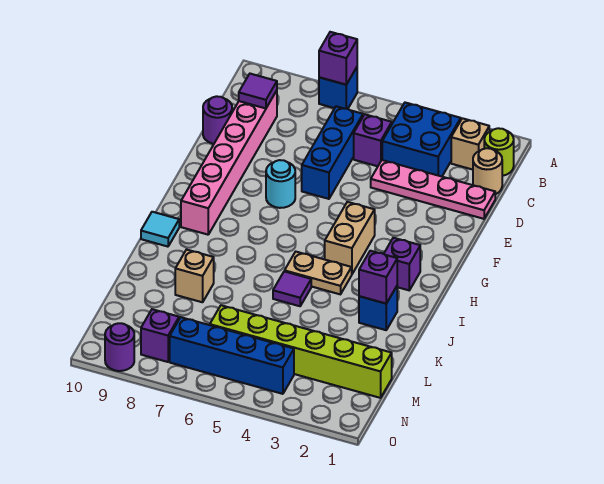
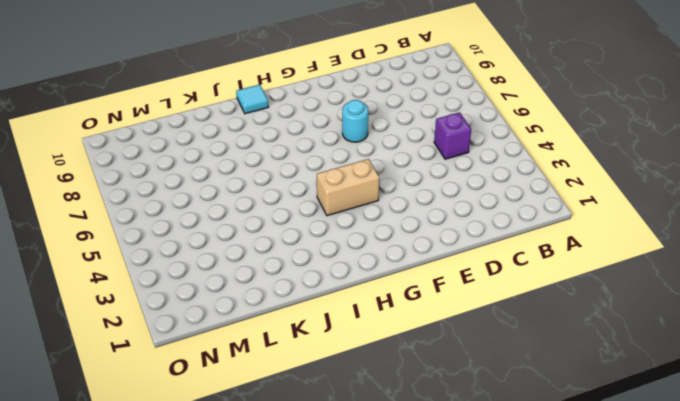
none -> blue 1x1 brick [319,67,357,109]
none -> lime 1x1 round brick [484,128,514,176]
none -> tan 1x1 brick [451,118,489,170]

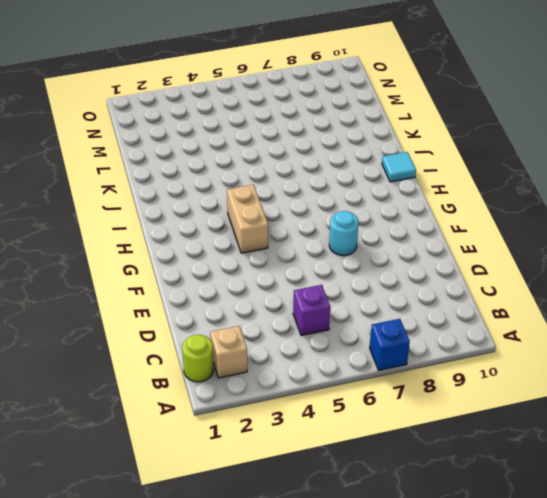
none -> blue 2x2 brick [382,103,461,177]
none -> tan 1x1 round brick [473,148,502,194]
none -> blue 1x3 brick [302,106,363,199]

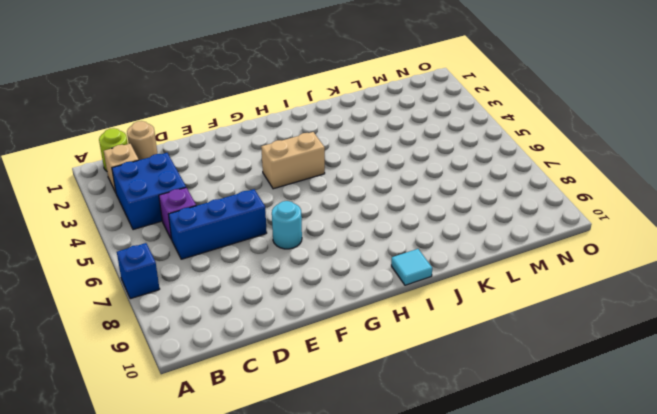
none -> pink 1x6 brick [181,90,277,235]
none -> pink 1x4 plate [371,160,495,219]
none -> purple 1x1 round brick [203,96,232,144]

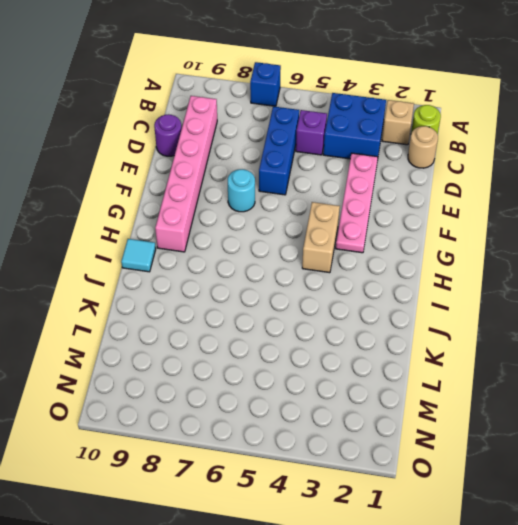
pink 1x4 plate [336,153,378,253] -> pink 1x4 plate turned to [371,160,495,219]
none -> purple 1x1 brick [384,238,420,290]
none -> tan 1x2 plate [285,252,352,294]
none -> blue 1x1 brick [359,286,397,330]

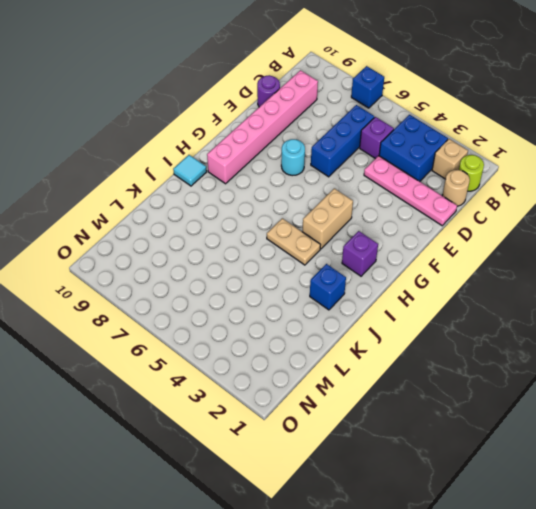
none -> purple 1x1 tile [273,271,311,306]
none -> tan 1x1 brick [175,250,214,302]
none -> lime 1x6 brick [210,305,392,398]

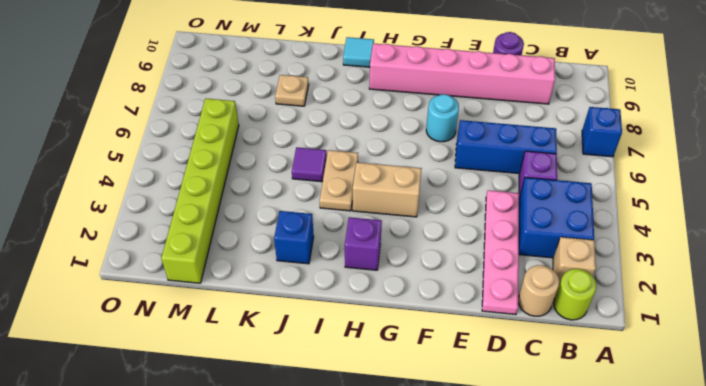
tan 1x1 plate [275,75,309,106] -> tan 1x1 brick [175,250,214,302]
none -> blue 1x4 brick [170,317,294,394]
none -> purple 1x1 brick [141,309,179,362]
none -> purple 1x1 round brick [105,323,134,371]

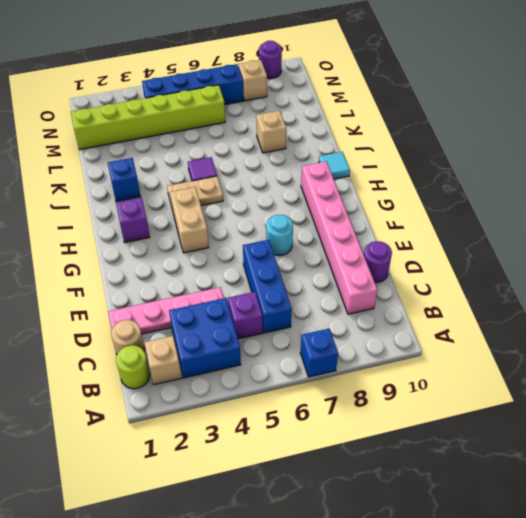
tan 1x1 brick [239,60,267,101] -> purple 1x1 brick [141,309,179,362]
none -> purple 1x1 brick [319,32,357,85]
none -> purple 1x1 tile [239,74,277,108]
none -> purple 1x1 brick [359,251,397,304]

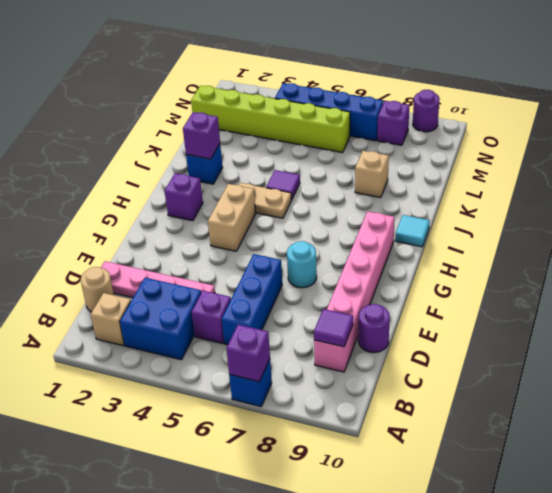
none -> lime 1x1 round brick [484,128,514,176]

